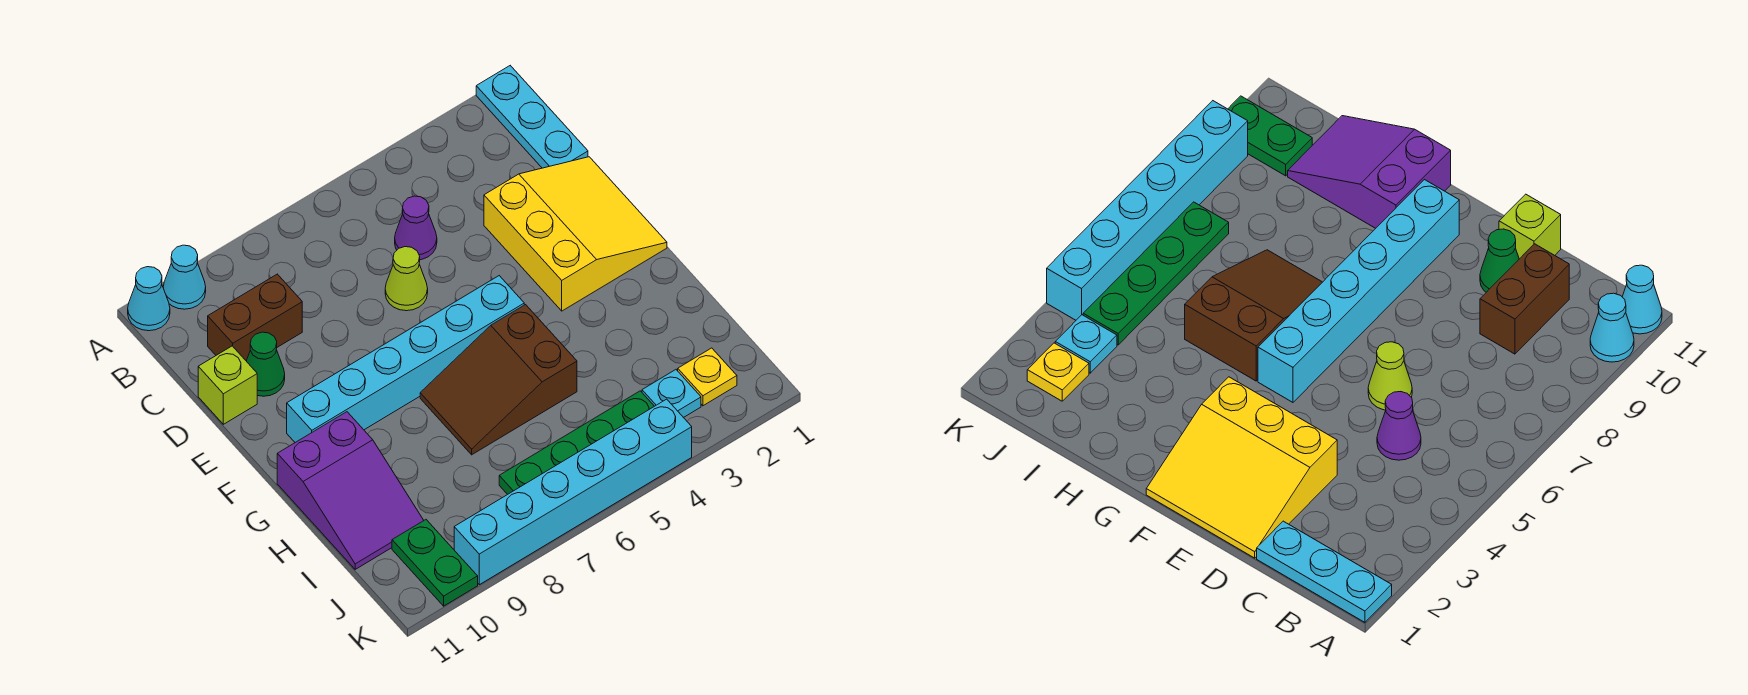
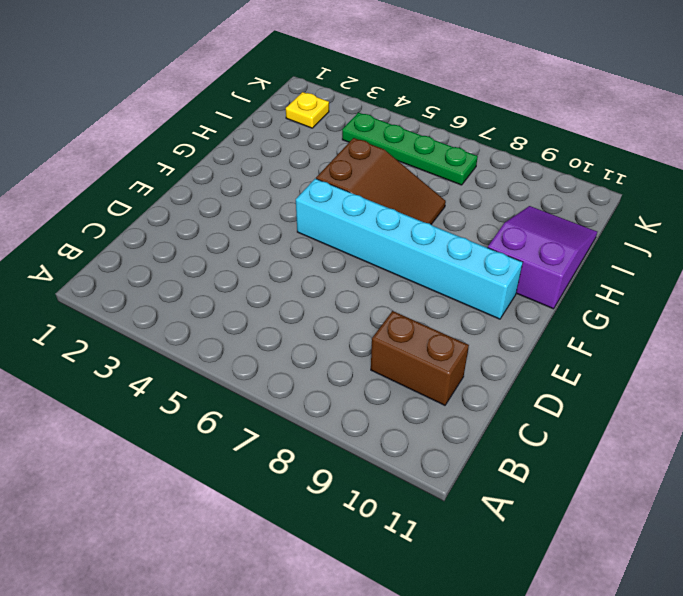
none -> cyan 1x3 plate [476,66,588,168]
none -> cyan 1x1 cone [163,245,206,309]
none -> cyan 1x1 cone [128,267,170,331]

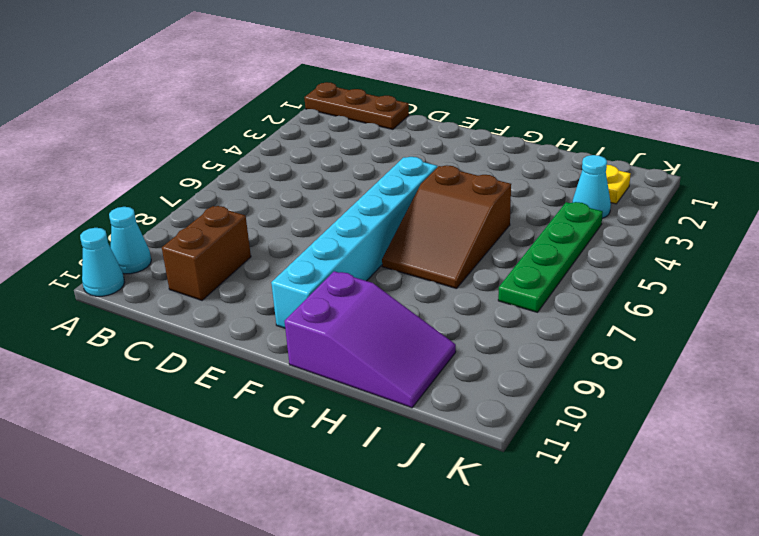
brown 1x3 plate [304,82,409,129] -> cyan 1x3 plate [476,66,588,168]
cyan 1x1 cone [572,155,611,218] -> cyan 1x1 plate [642,370,701,418]
none -> purple 1x1 cone [395,196,437,260]
none -> yellow 3x3 slope [484,157,667,311]
none -> lime 1x1 cone [385,247,428,311]

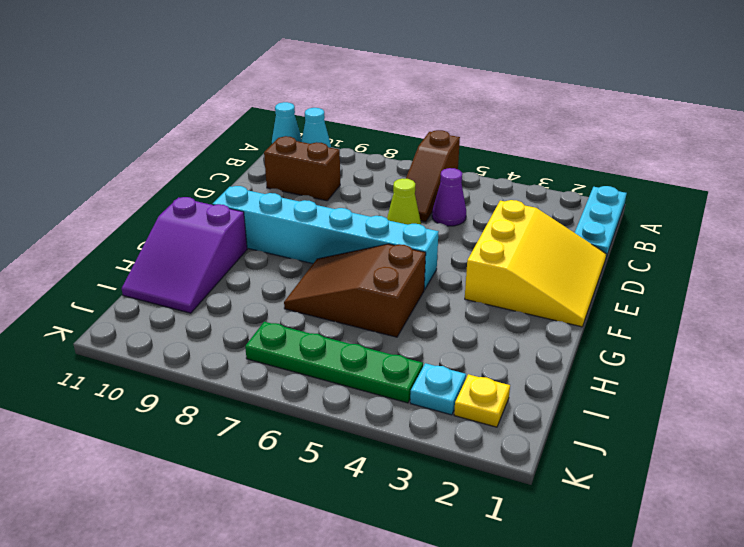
brown 1x3 slope [406,130,460,222] -> none
none -> green 1x1 cone [247,332,285,396]
none -> lime 1x1 brick [198,346,257,424]
none -> green 1x2 plate [392,520,478,606]

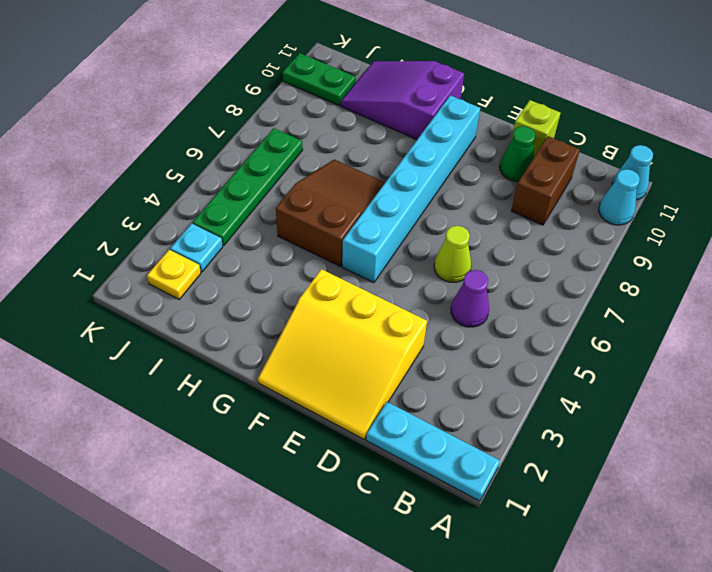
none -> cyan 1x6 brick [454,399,692,585]

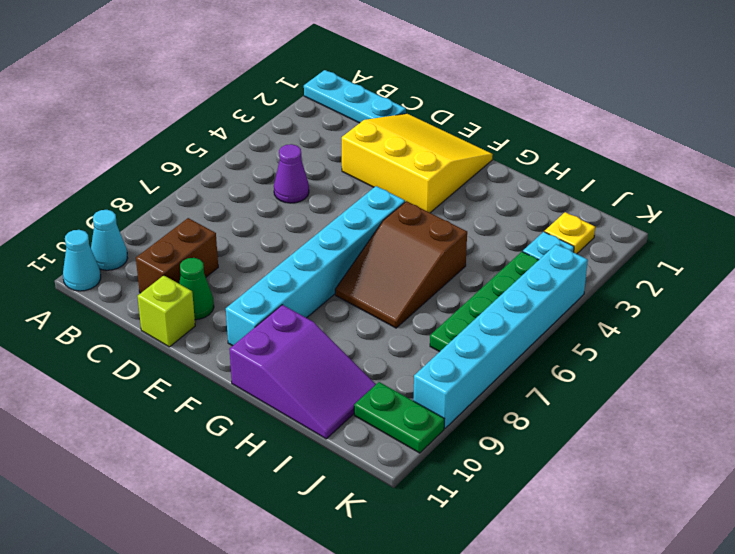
none -> lime 1x1 cone [385,247,428,311]

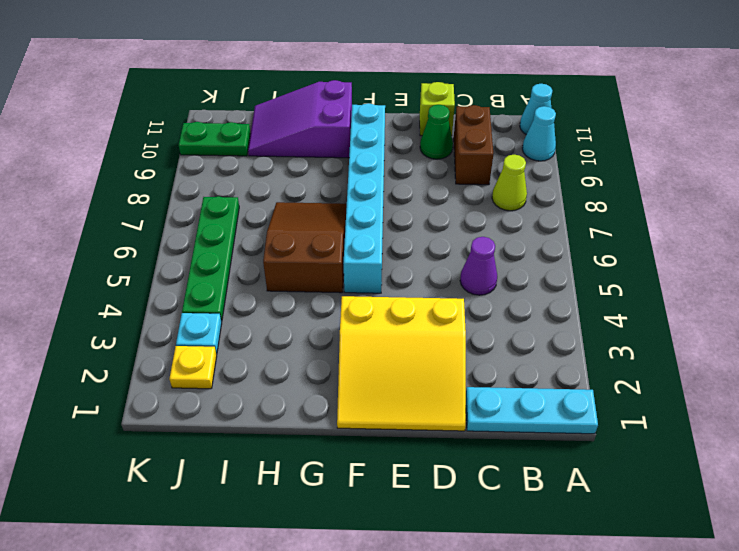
lime 1x1 cone [492,155,527,211] -> lime 1x1 cone moved to [385,247,428,311]
none -> cyan 1x6 brick [454,399,692,585]

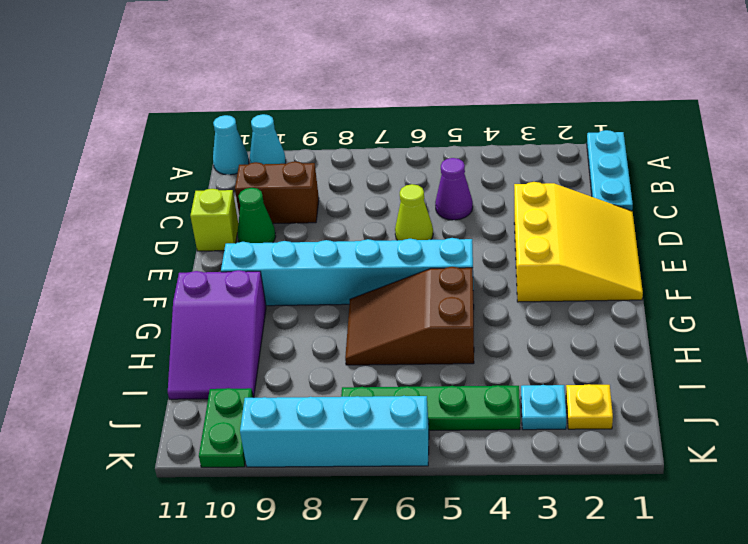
cyan 1x4 brick [240,396,429,467] -> cyan 1x6 brick [454,399,692,585]

